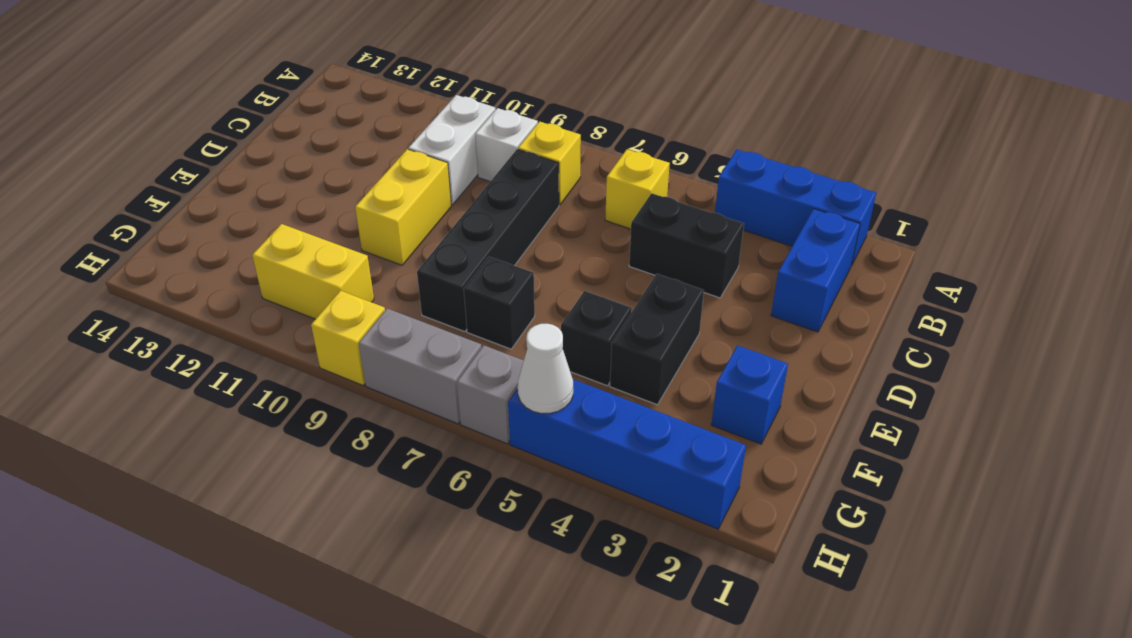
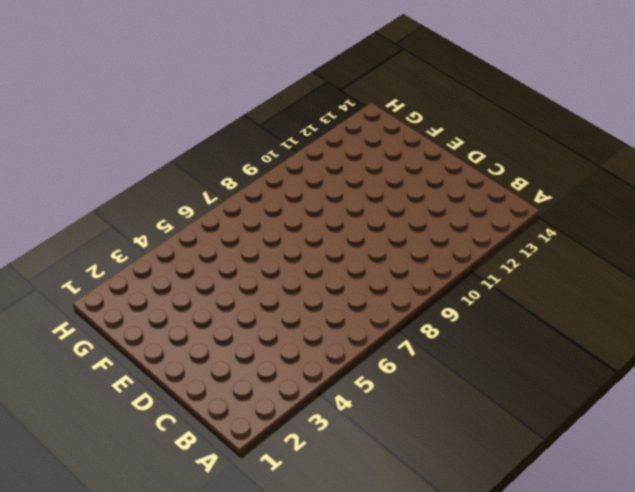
none -> blue 1x3 brick [715,150,876,266]
none -> blue 1x2 brick [771,209,860,332]
none -> yellow 1x1 brick [605,149,670,229]

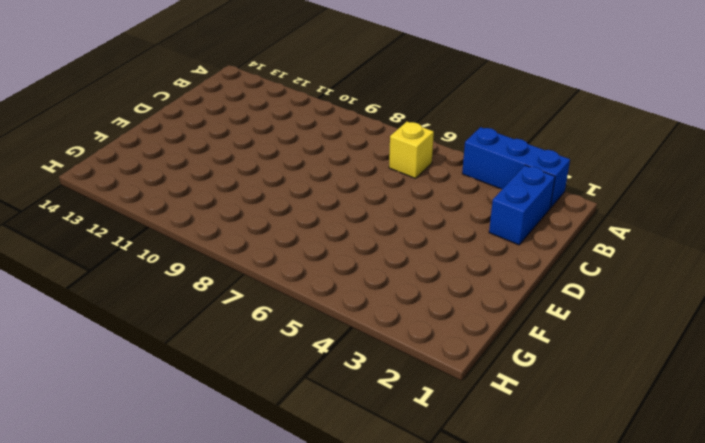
none -> yellow 1x1 brick [518,122,581,205]
none -> white 1x1 brick [475,108,538,181]
none -> white 1x2 brick [409,95,496,205]

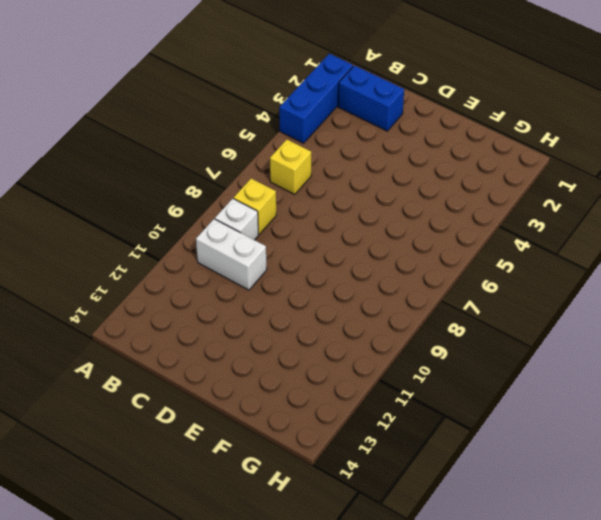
none -> black 1x2 brick [629,193,744,298]
none -> black 1x4 brick [417,149,559,332]
none -> yellow 1x2 brick [355,149,451,265]

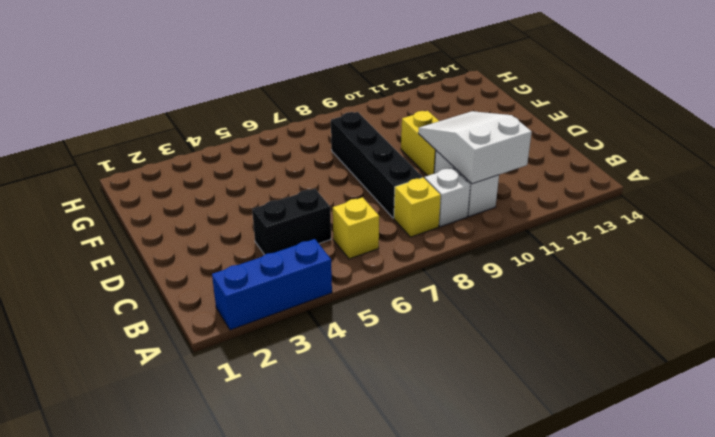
white 2x3 slope [418,111,532,184] -> none
none -> blue 1x2 brick [771,209,860,332]
none -> black 1x2 brick [610,274,704,405]
none -> blue 1x1 brick [711,345,788,444]

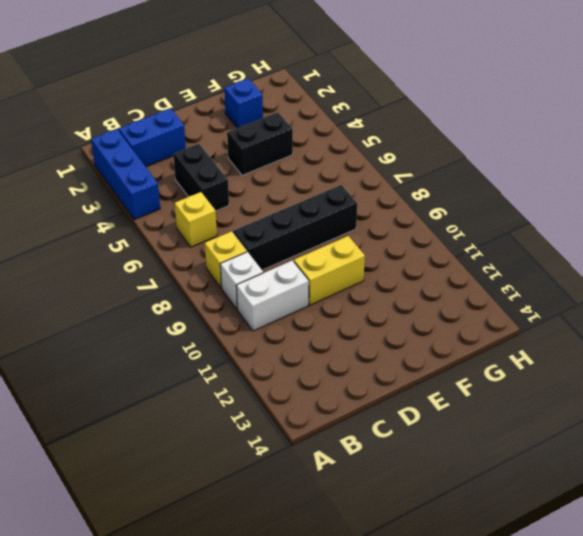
none -> black 1x1 brick [561,291,632,386]
none -> black 1x1 brick [464,257,535,349]
none -> yellow 1x2 brick [252,224,374,319]

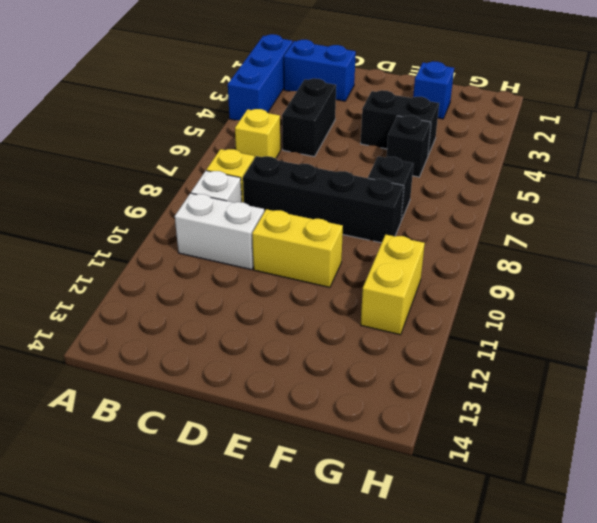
none -> blue 1x4 brick [508,379,746,529]
none -> grey 1x1 brick [457,345,524,444]
none -> grey 1x2 brick [358,308,481,424]

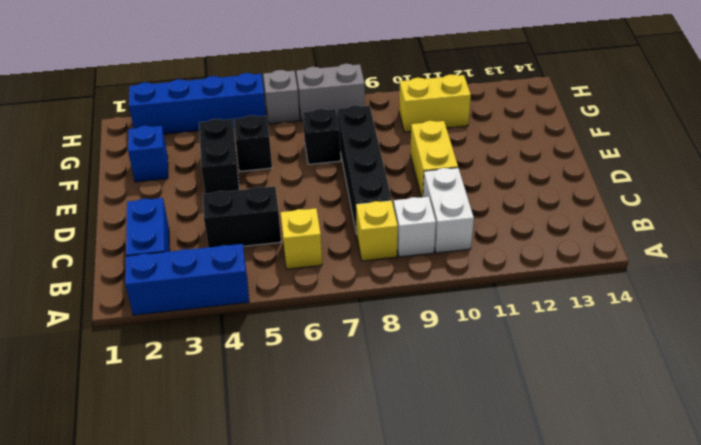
none -> yellow 1x1 brick [311,291,385,385]
none -> white 1x1 cone [518,323,573,414]

